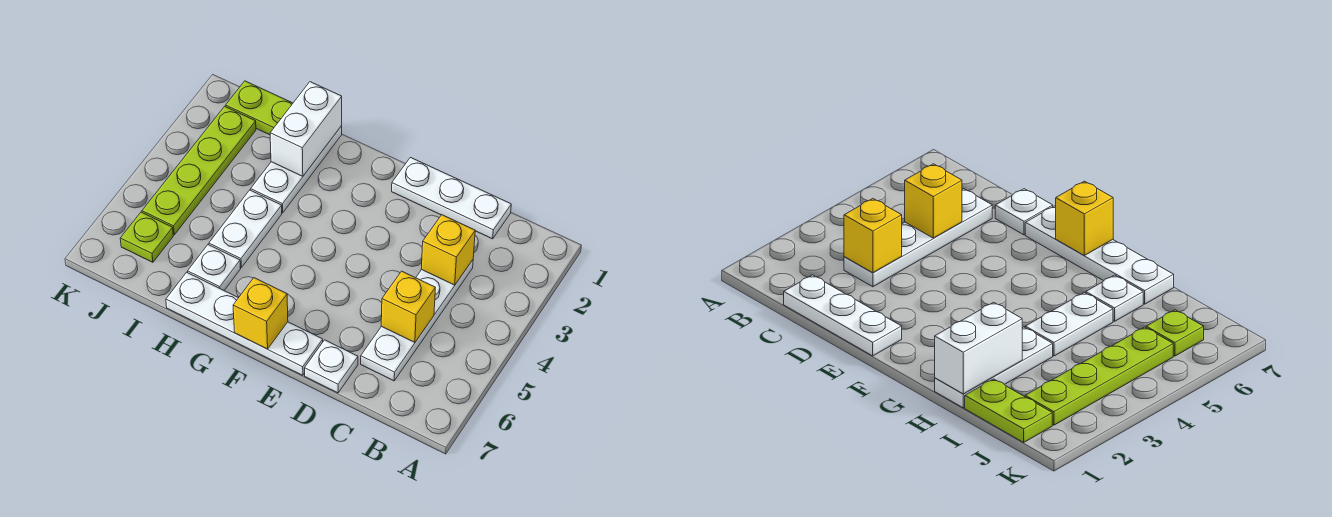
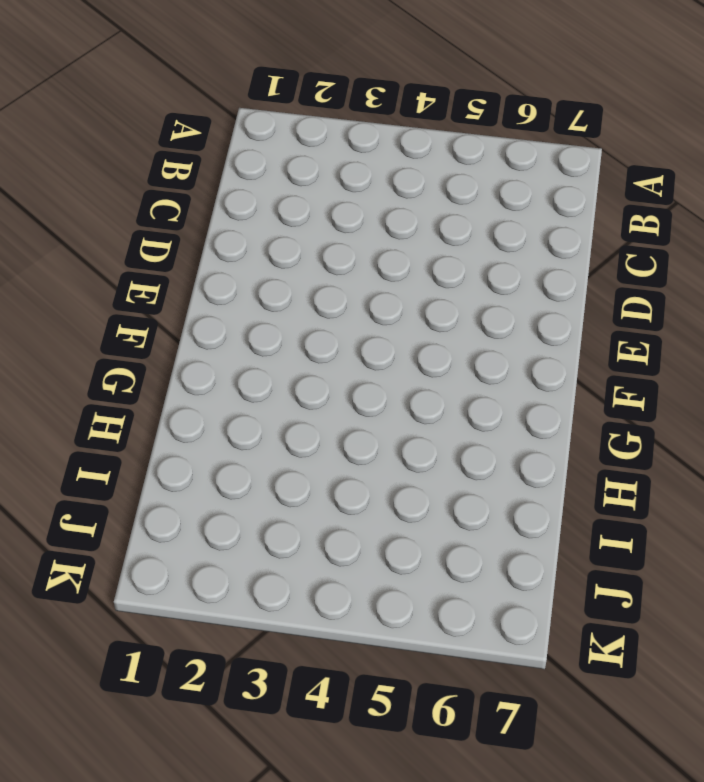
none -> white 1x3 plate [392,158,511,239]
none -> white 1x4 plate [361,260,473,381]
none -> white 1x1 plate [305,340,358,393]

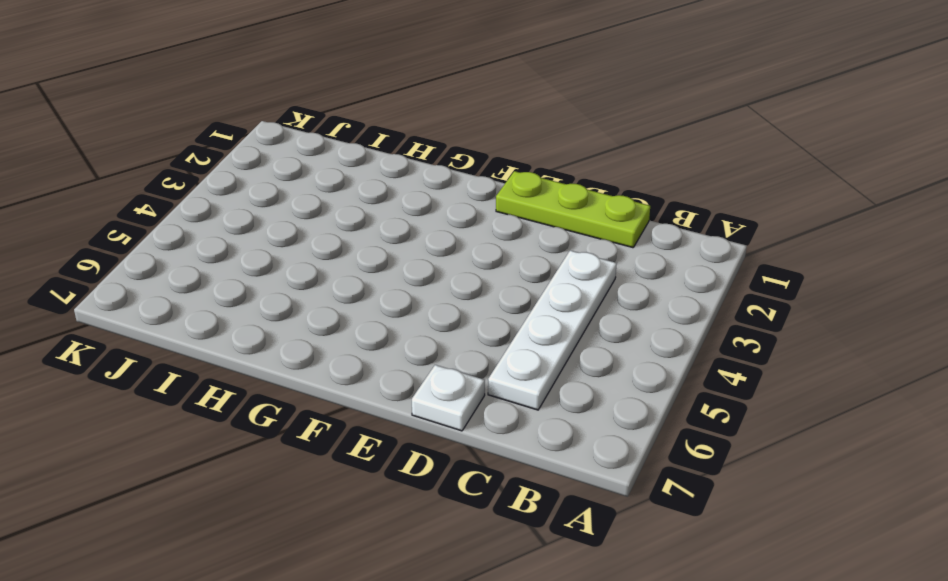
lime 1x3 plate [496,171,650,248] -> white 1x3 plate [392,158,511,239]
none -> white 1x4 plate [166,272,323,375]
none -> white 1x3 plate [251,126,342,213]
none -> white 1x2 plate [209,190,282,268]

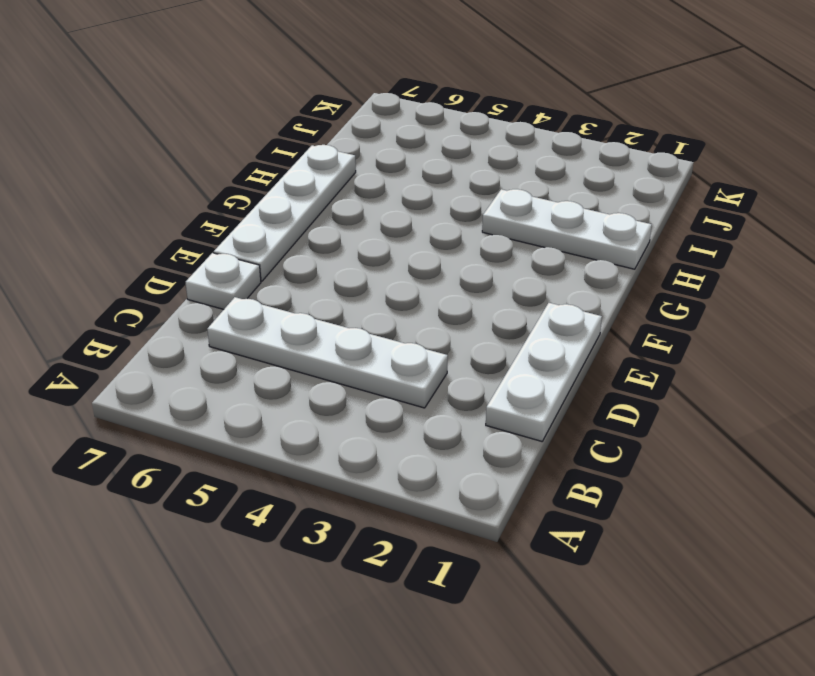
none -> white 1x2 plate [209,190,282,268]
none -> white 1x1 plate [188,245,241,290]
none -> lime 1x2 plate [226,81,293,135]

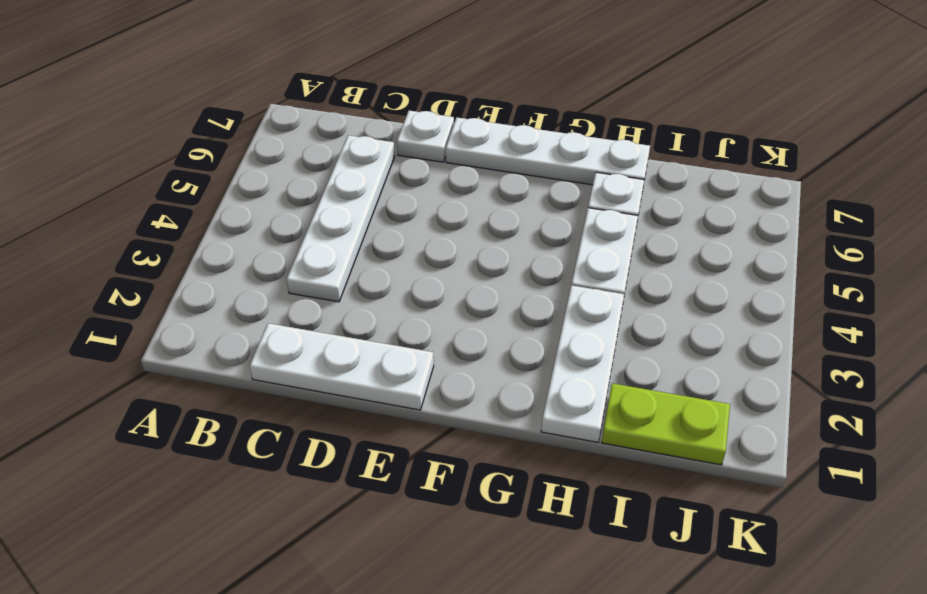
none -> lime 1x4 plate [142,106,256,235]
none -> lime 1x1 plate [120,212,173,262]
none -> yellow 1x1 brick [421,215,475,285]

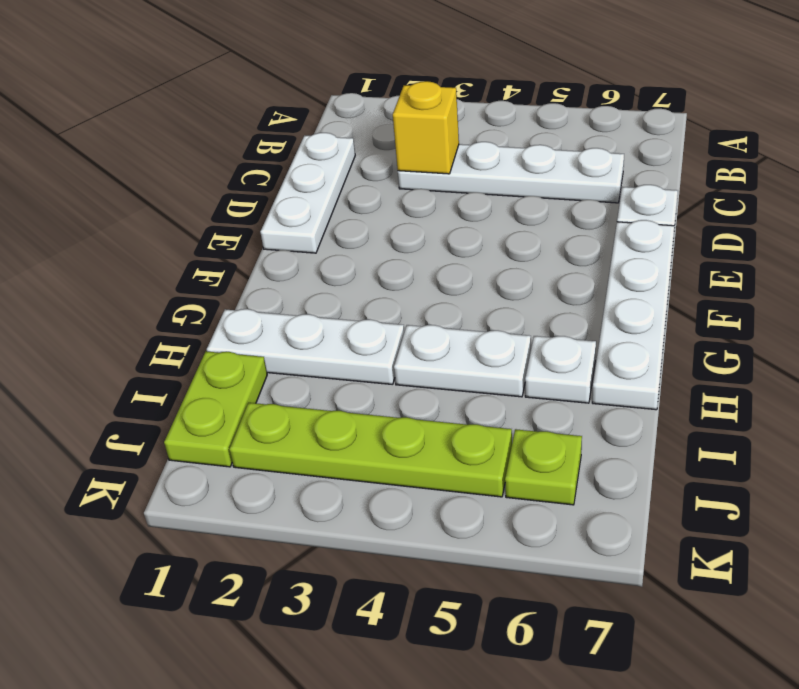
none -> yellow 1x1 brick [381,271,435,342]
none -> yellow 1x1 brick [233,278,288,349]
none -> white 1x2 brick [270,82,342,176]

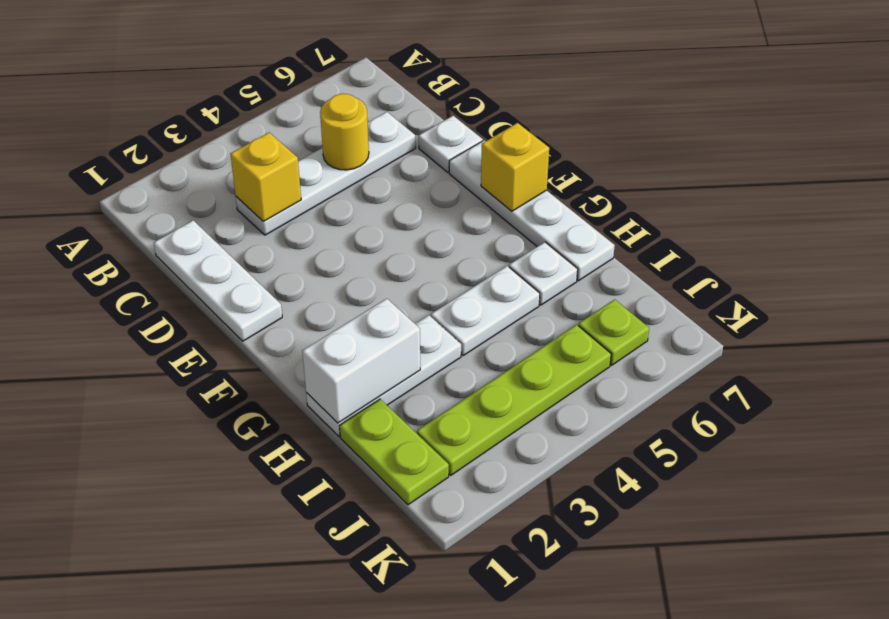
yellow 1x1 round brick [320,94,369,170] -> yellow 1x1 brick [381,271,435,342]

